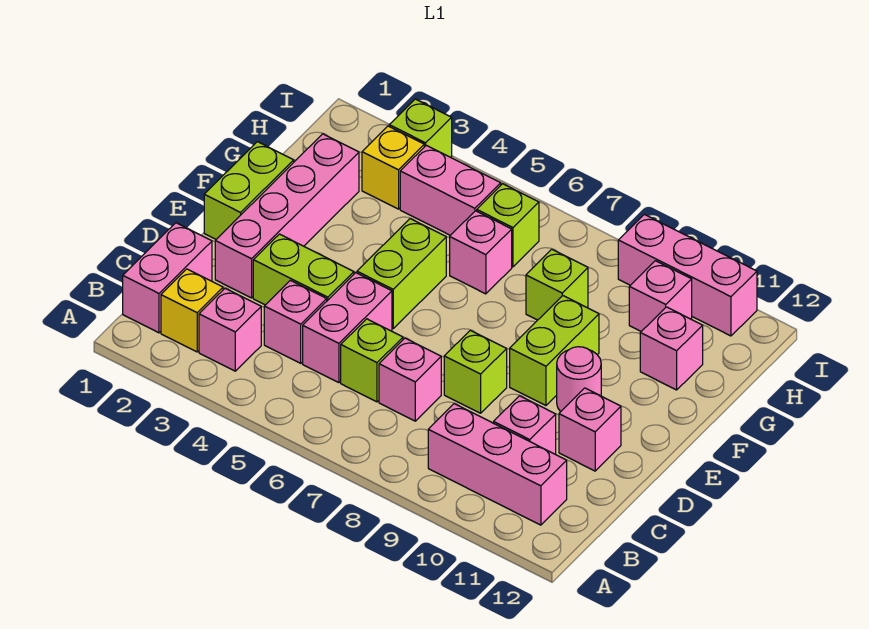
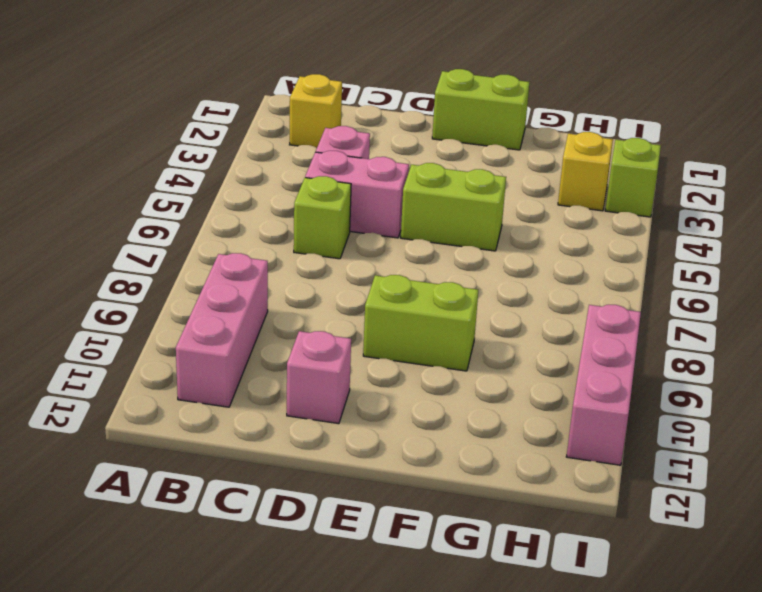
none -> pink 1x2 brick [123,223,212,333]
none -> pink 1x1 brick [199,288,261,371]
none -> pink 1x1 brick [379,338,441,421]

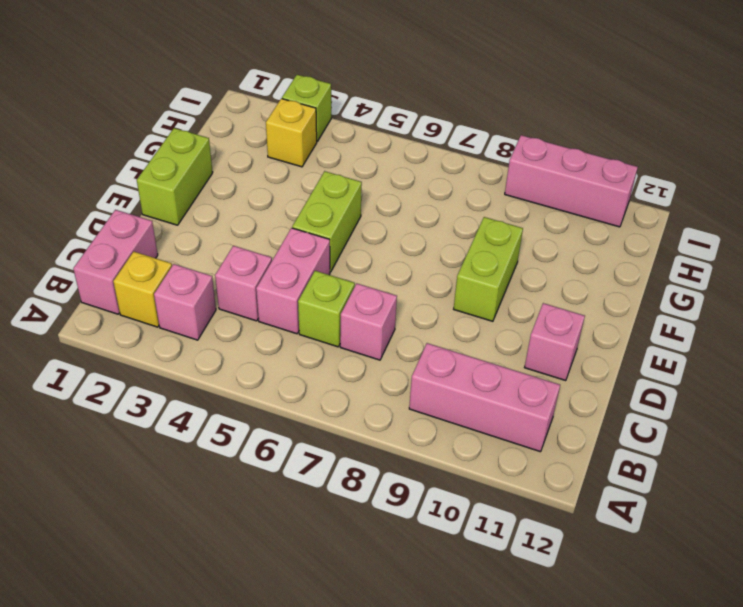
none -> pink 1x1 brick [494,396,556,454]
none -> pink 1x4 brick [215,134,359,298]
none -> lime 1x2 brick [253,234,354,305]

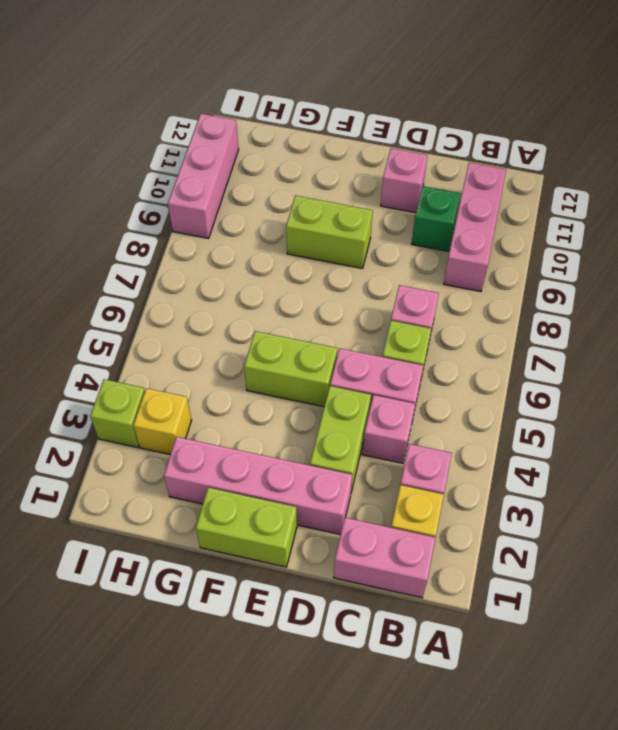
green 1x1 brick [412,186,460,251] -> pink 1x1 brick [494,396,556,454]
none -> lime 1x1 brick [444,330,507,413]
none -> pink 1x1 round brick [557,347,601,412]
none -> pink 1x1 brick [450,211,512,294]

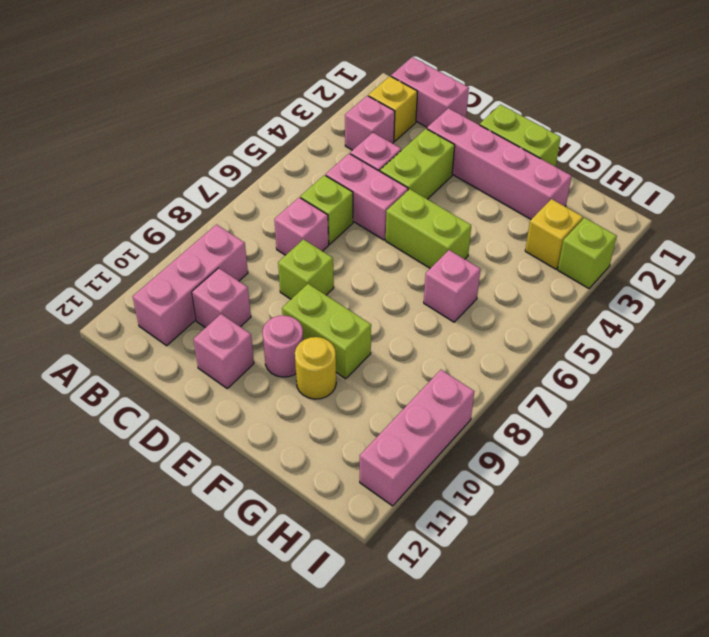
yellow 1x1 round brick [295,337,336,399] -> none
none -> lime 1x1 brick [526,249,588,320]
none -> pink 1x1 brick [640,307,703,390]
none -> pink 1x2 brick [400,145,501,235]

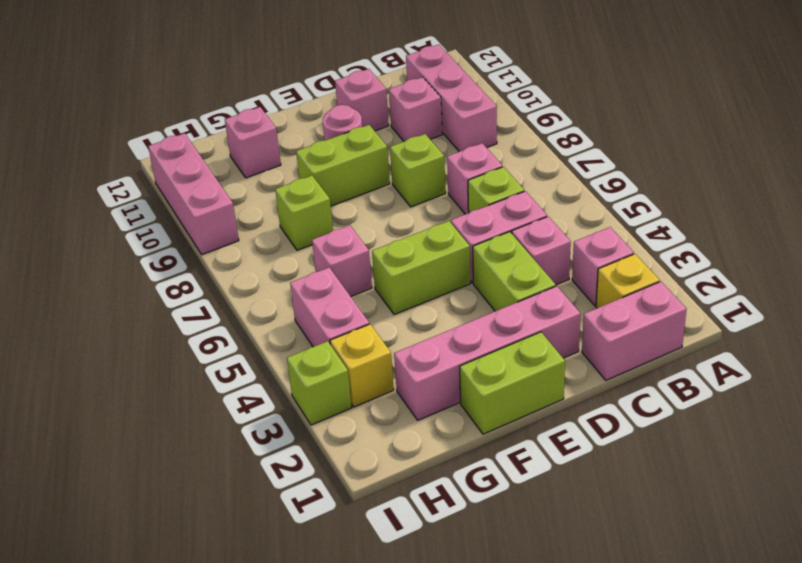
none -> lime 1x1 brick [477,184,539,267]
none -> pink 1x1 brick [629,261,692,331]

